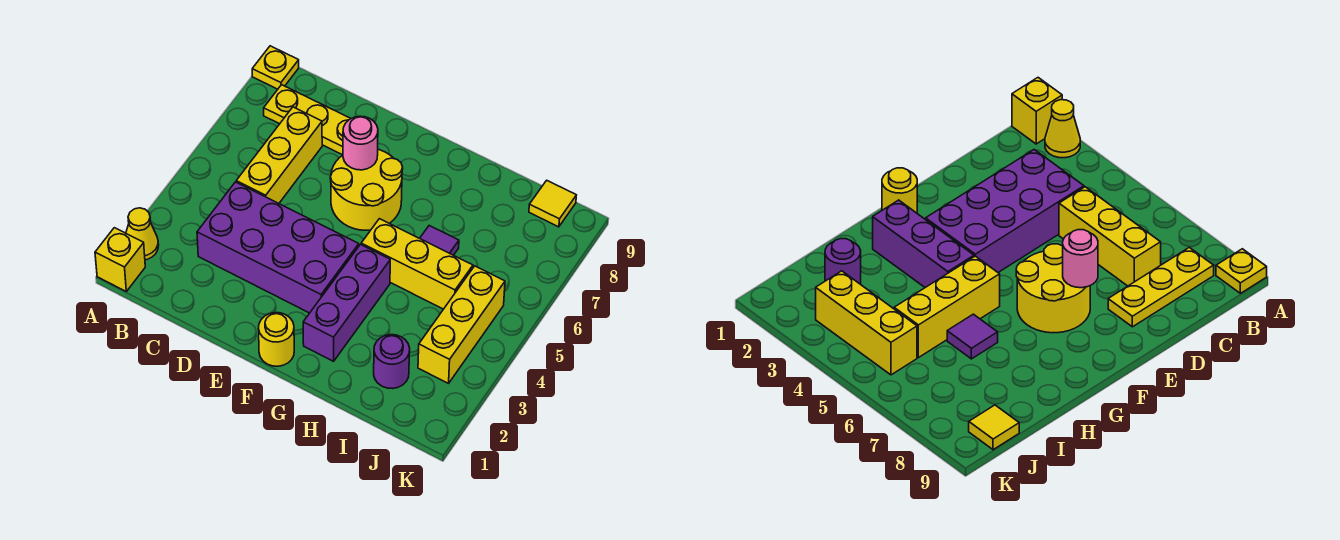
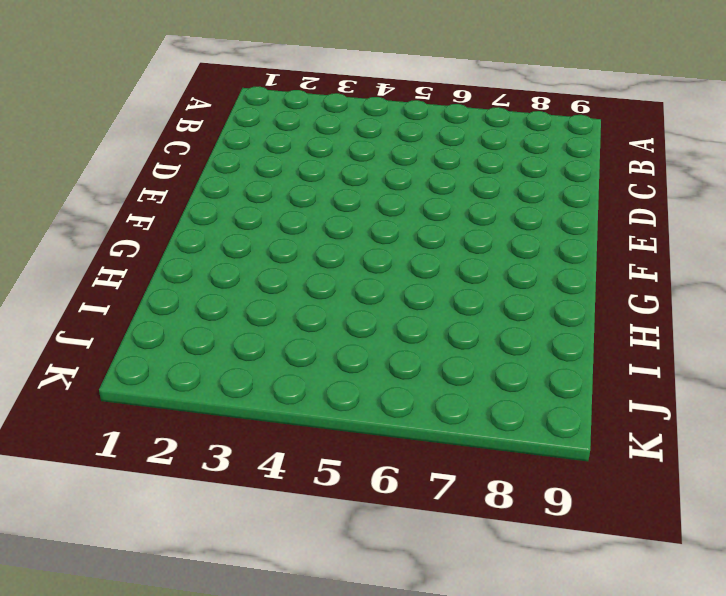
none -> yellow 1x1 brick [95,228,145,291]
none -> yellow 1x1 cone [126,208,158,260]
none -> yellow 1x1 plate [252,46,299,89]

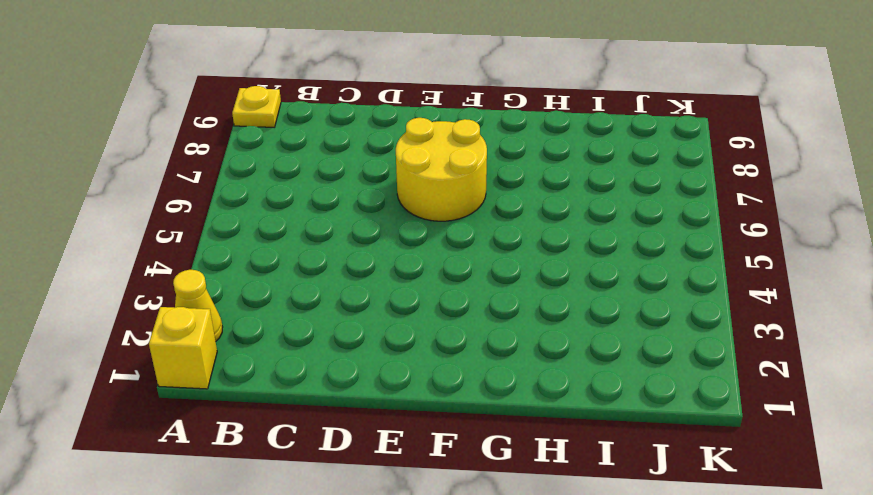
none -> yellow 1x3 plate [264,85,351,155]
none -> purple 2x4 brick [197,182,359,313]
none -> yellow 1x3 brick [236,107,322,203]

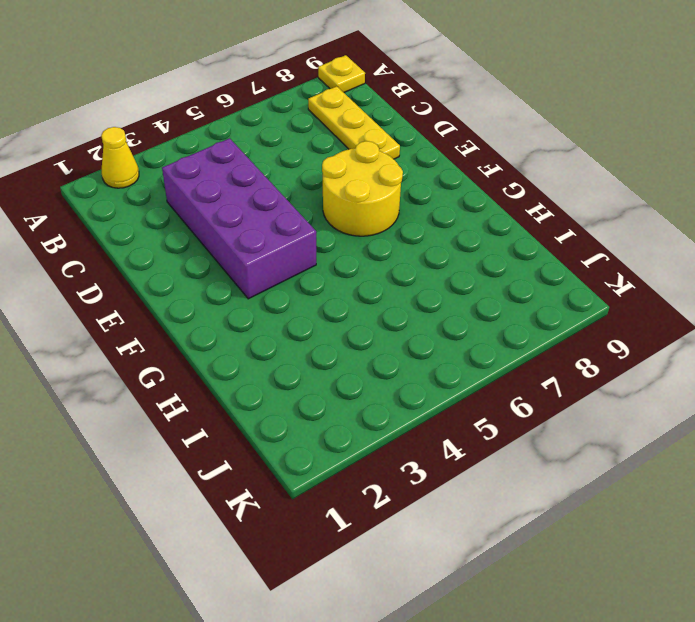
none -> yellow 1x1 brick [95,228,145,291]
none -> yellow 1x3 brick [236,107,322,203]
none -> yellow 1x1 round brick [258,313,294,366]

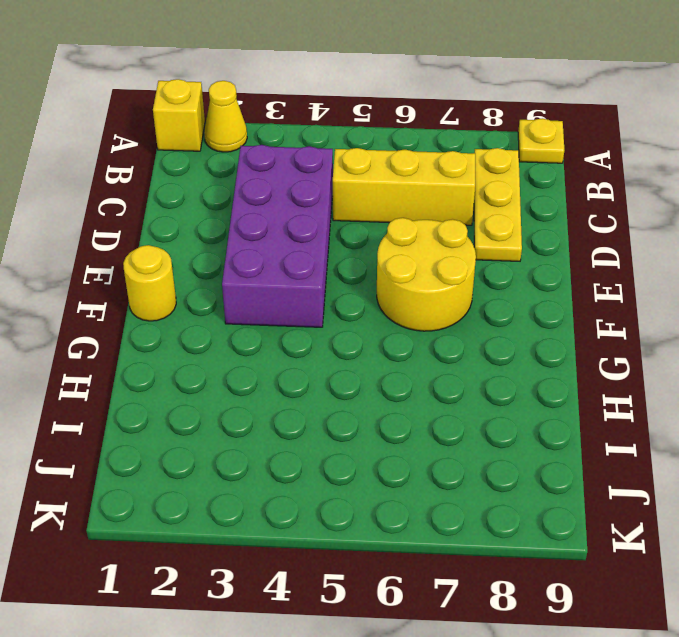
none -> purple 1x3 brick [303,245,390,361]
none -> yellow 1x3 brick [361,219,473,309]
none -> purple 1x1 tile [420,226,459,255]

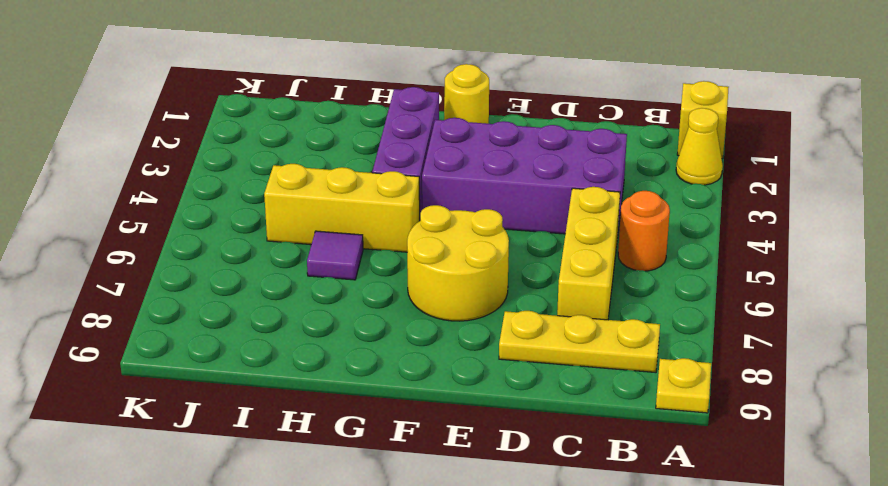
orange 1x1 round brick [618,191,670,271] -> none
none -> purple 1x1 round brick [374,335,410,389]
none -> yellow 1x3 brick [418,266,505,383]
none -> yellow 1x1 tile [529,180,576,227]

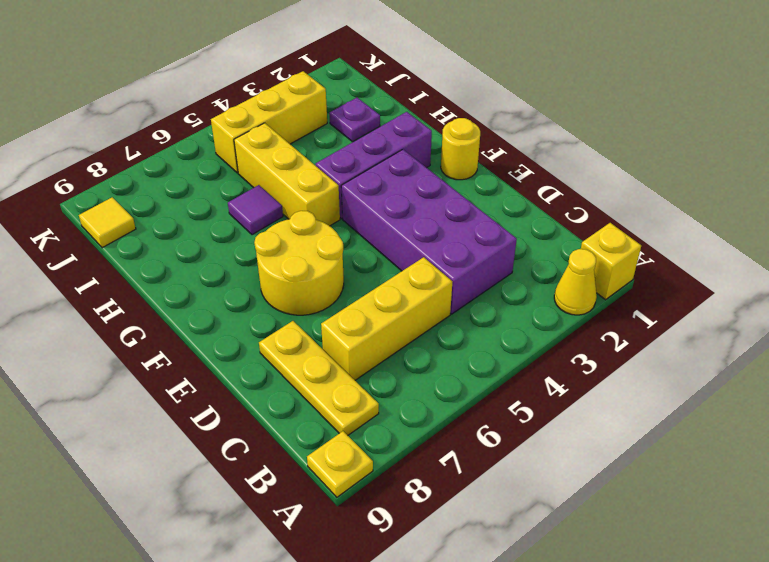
purple 1x1 plate [329,98,380,142] -> purple 1x1 round brick [374,335,410,389]
none -> pink 1x1 round brick [343,116,378,170]

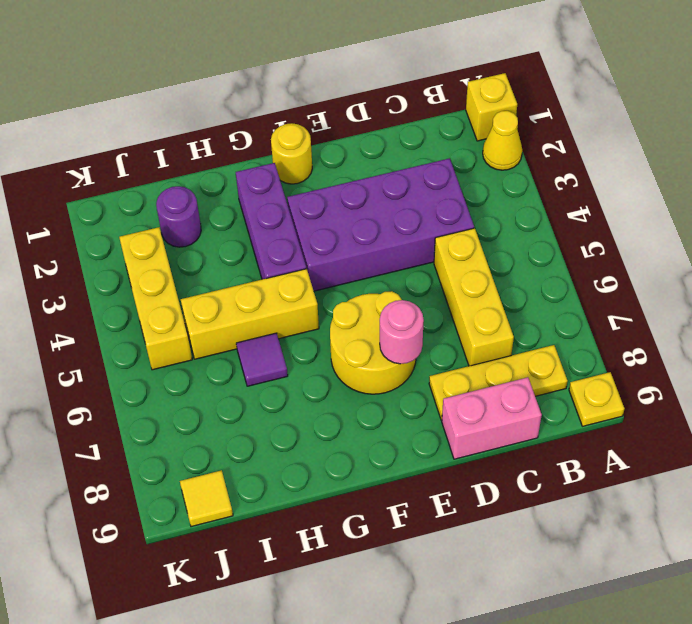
pink 1x2 brick [442,377,542,459] -> none

